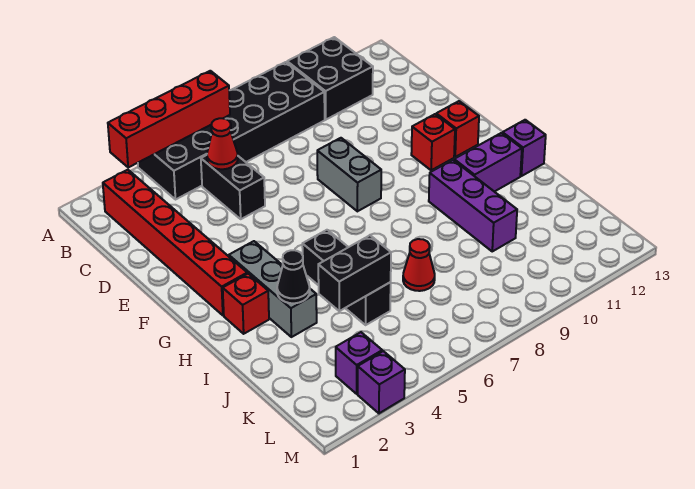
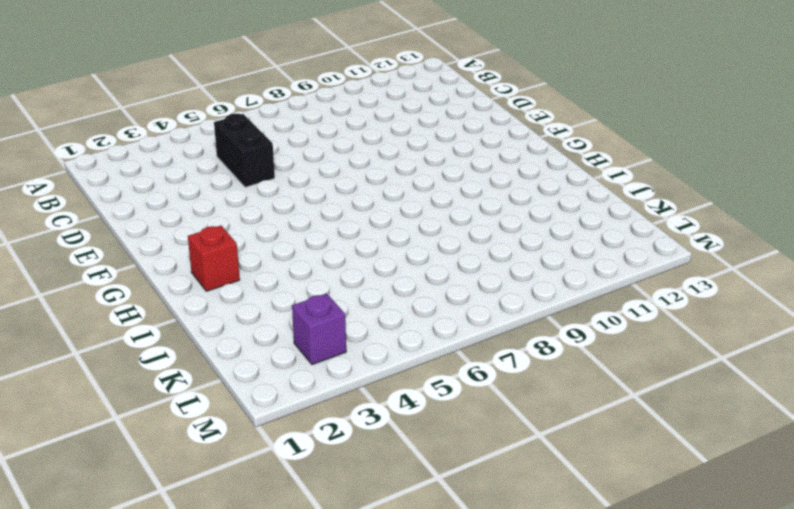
none -> black 2x6 brick [138,62,325,199]
none -> black 2x2 brick [287,37,373,120]
none -> red 1x6 brick [103,170,247,315]

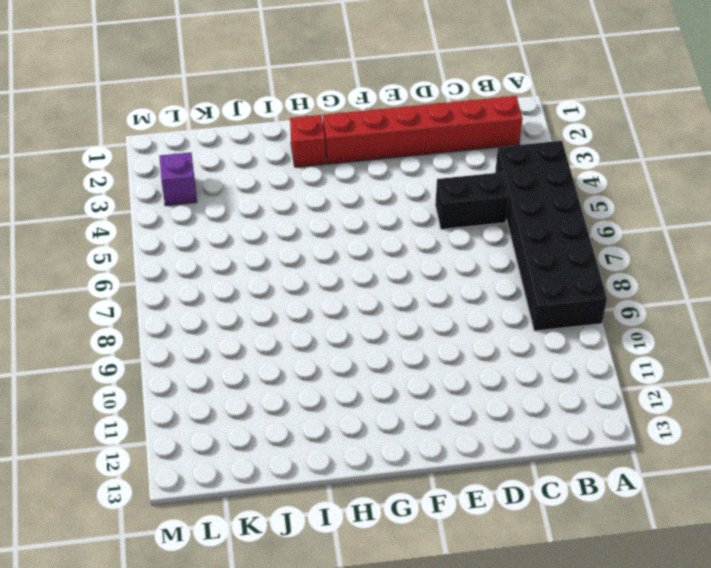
none -> black 2x2 brick [287,37,373,120]
none -> grey 1x2 brick [317,138,381,211]
none -> red 1x1 brick [411,114,455,170]

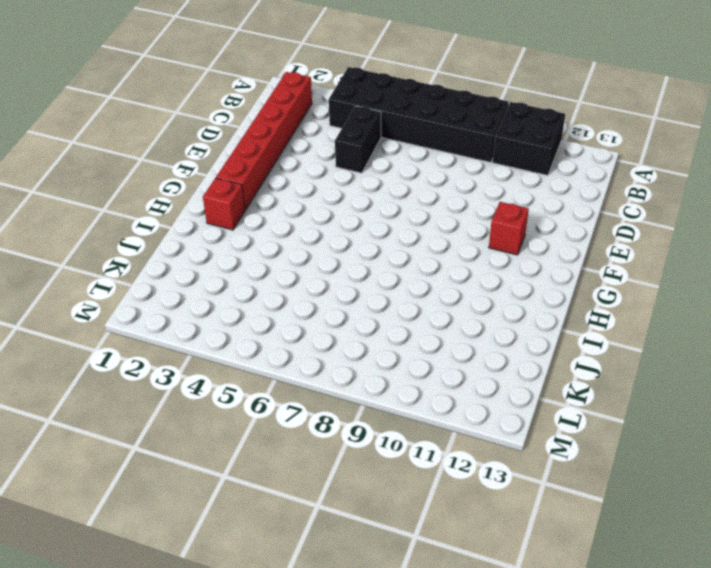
none -> grey 1x2 brick [317,138,381,211]
none -> red 1x1 brick [436,101,479,157]
none -> grey 1x3 brick [229,241,317,337]

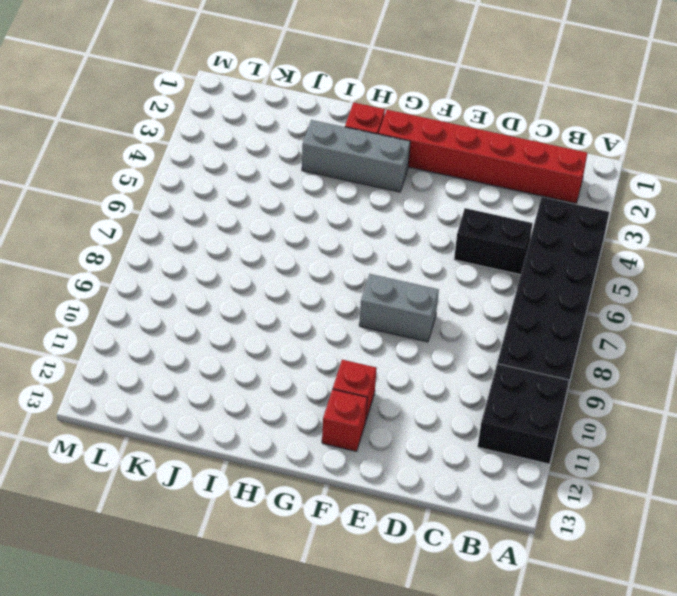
none -> black 1x3 brick [302,230,391,325]
none -> purple 1x3 brick [429,160,517,251]
none -> purple 1x2 brick [454,133,522,192]

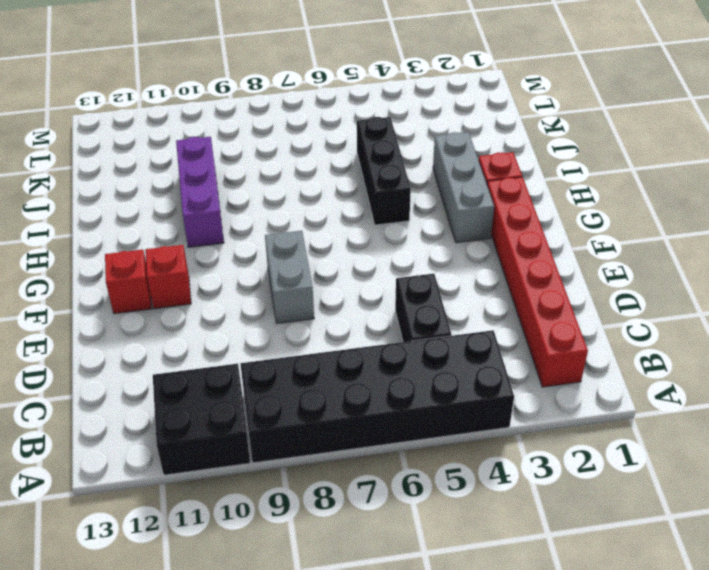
none -> purple 1x2 brick [454,133,522,192]
none -> purple 1x1 brick [502,120,546,176]
none -> red 1x1 cone [403,239,435,291]

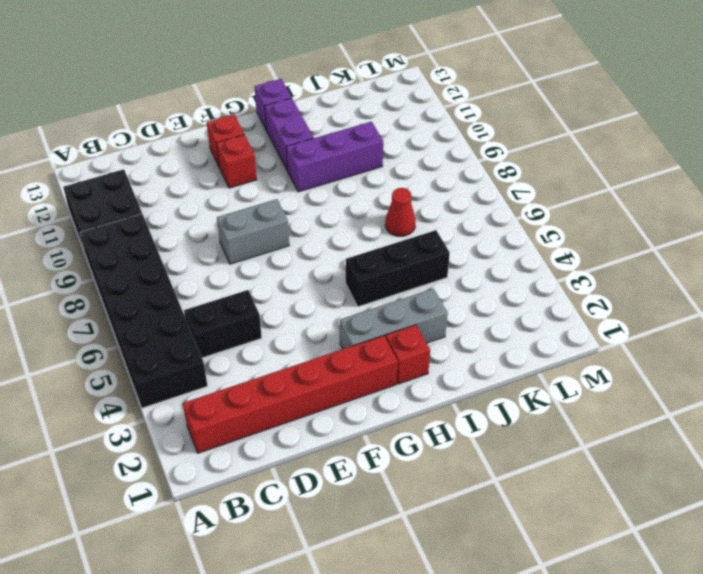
none -> purple 1x1 brick [336,332,382,394]
none -> purple 1x1 brick [358,351,405,413]
none -> red 1x4 brick [108,71,230,167]

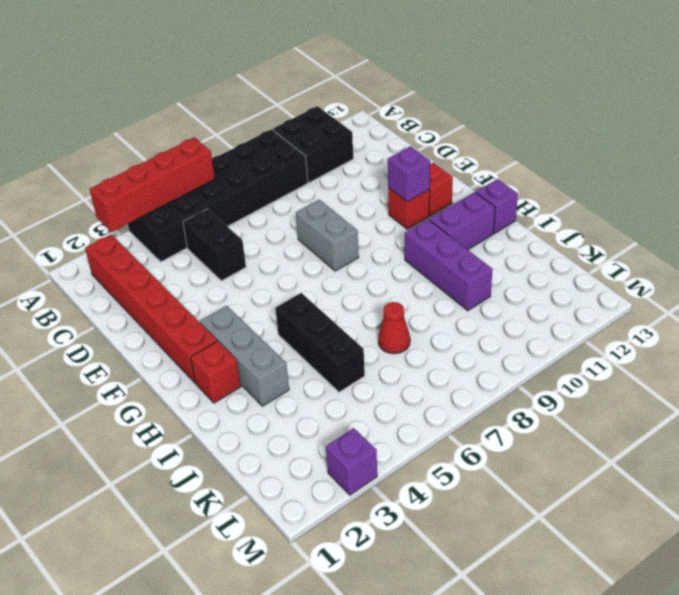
purple 1x1 brick [388,146,430,202] -> purple 1x1 brick moved to [336,332,382,394]
none -> red 1x1 cone [207,118,238,169]
none -> black 1x1 cone [277,250,310,303]
none -> black 1x2 brick [318,235,391,311]

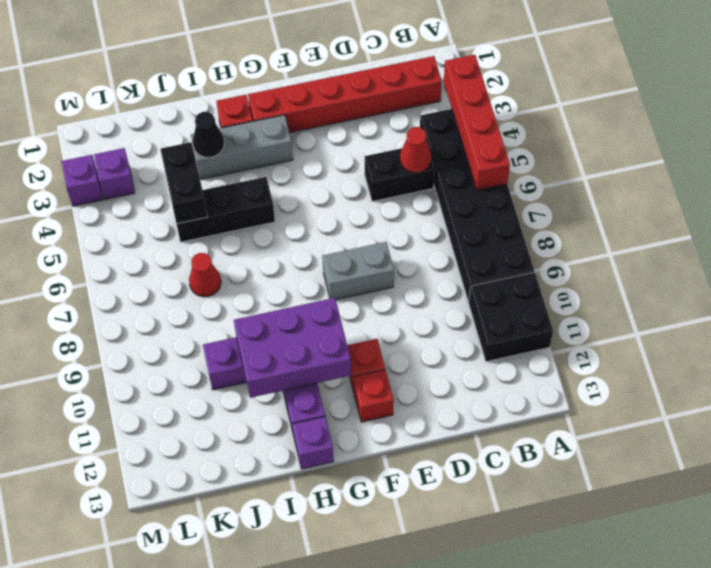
purple 2x3 brick [234,298,351,398] -> none

